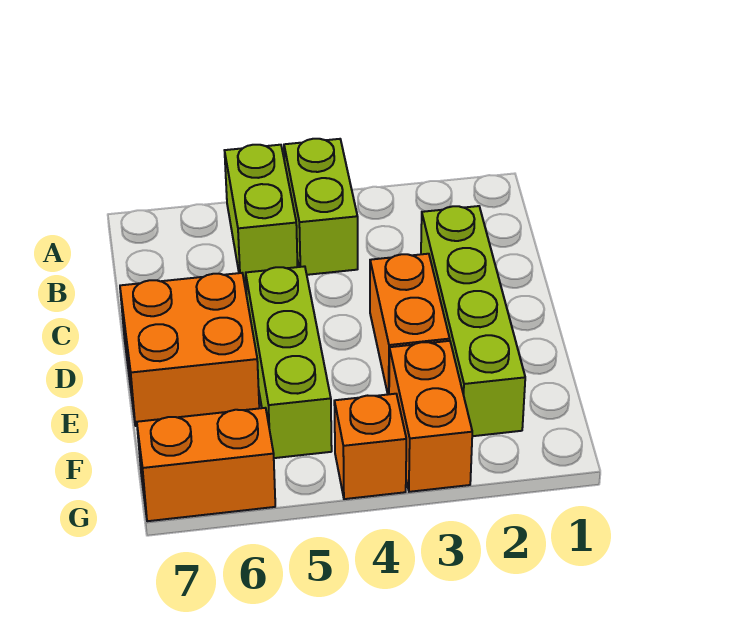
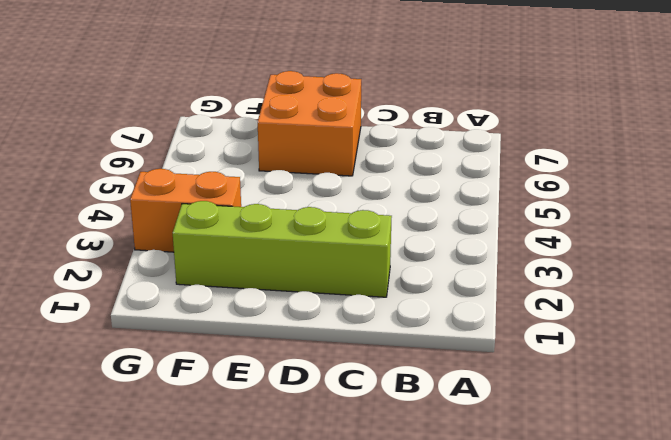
none -> lime 1x2 brick [284,139,358,275]
none -> lime 1x2 brick [224,145,298,281]

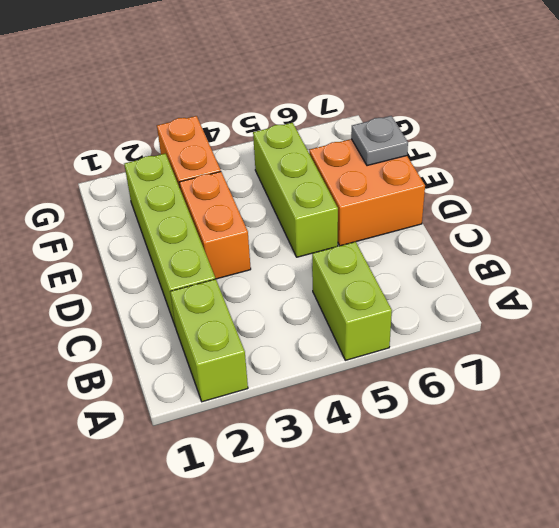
lime 1x2 brick [170,279,248,402] -> lime 1x2 brick moved to [284,139,358,275]
grey 1x1 plate [351,116,408,166] -> none
none -> orange 1x1 brick [334,394,406,499]
none -> orange 1x2 brick [137,408,275,521]

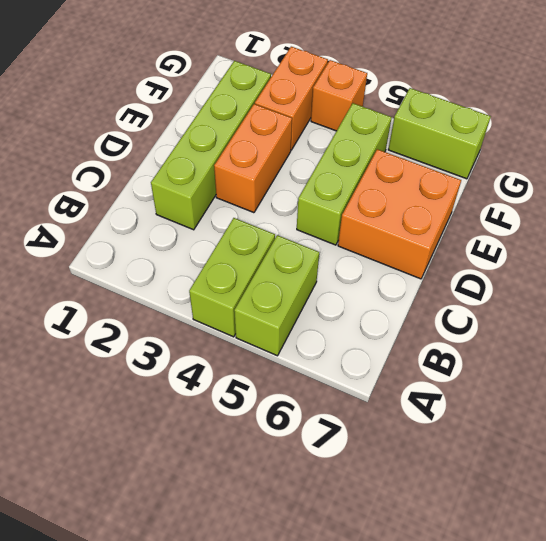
lime 1x2 brick [388,88,491,179] -> orange 1x2 brick [137,408,275,521]

